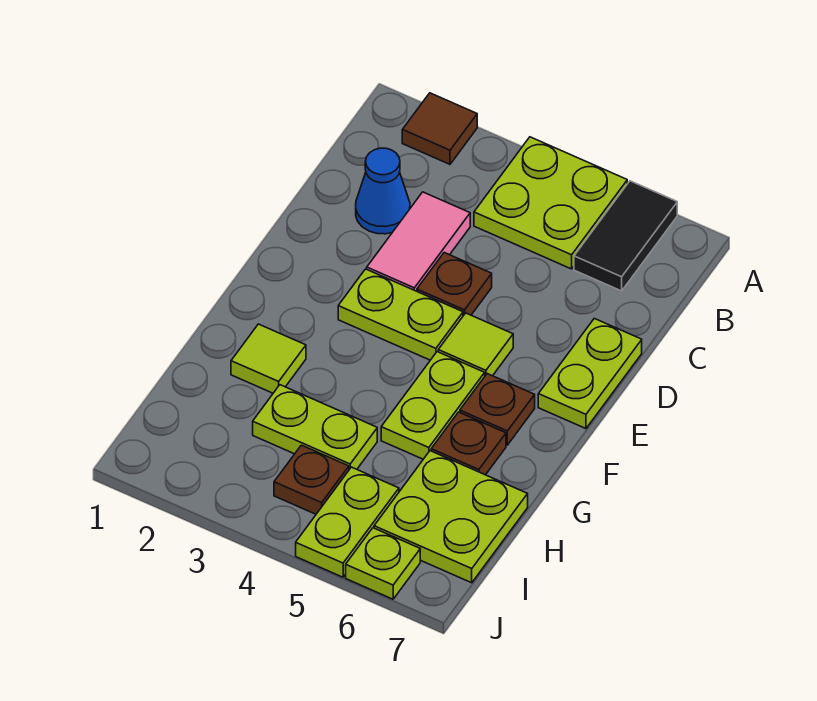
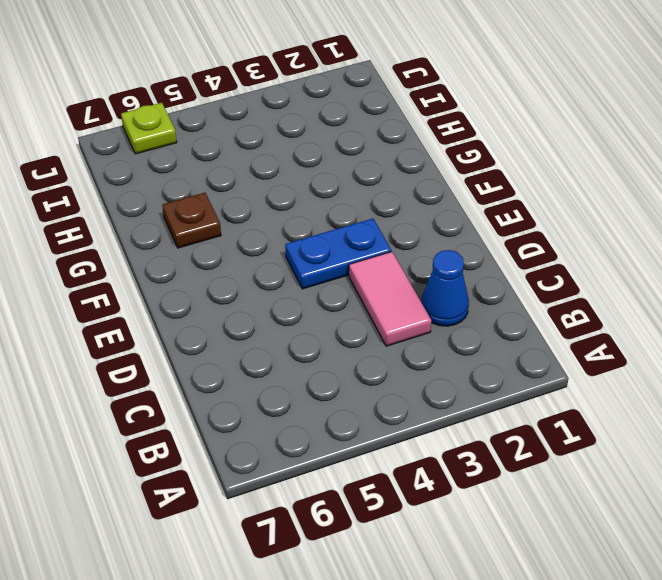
blue 1x2 plate [285,219,391,289] -> lime 1x2 plate [338,269,463,360]
none -> brown 1x1 tile [402,93,477,164]
none -> lime 2x2 plate [474,137,627,269]
none -> black 1x2 tile [574,181,677,291]

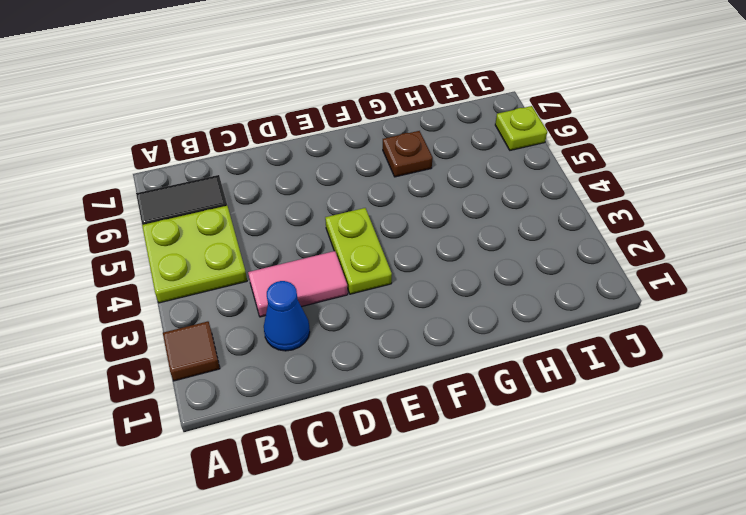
none -> brown 1x1 plate [417,253,492,316]
none -> lime 1x2 plate [538,318,642,429]
none -> lime 1x1 tile [438,313,513,376]

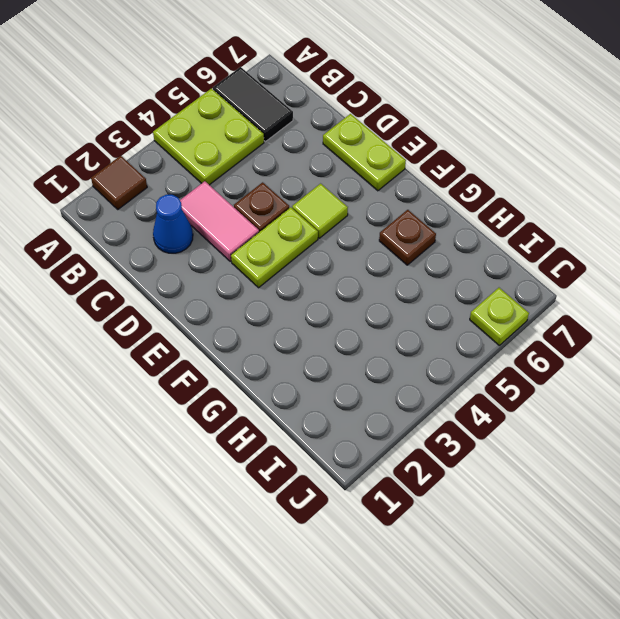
none -> lime 1x2 plate [381,352,485,459]
none -> brown 1x1 plate [460,374,535,445]
none -> lime 1x1 tile [231,324,306,393]

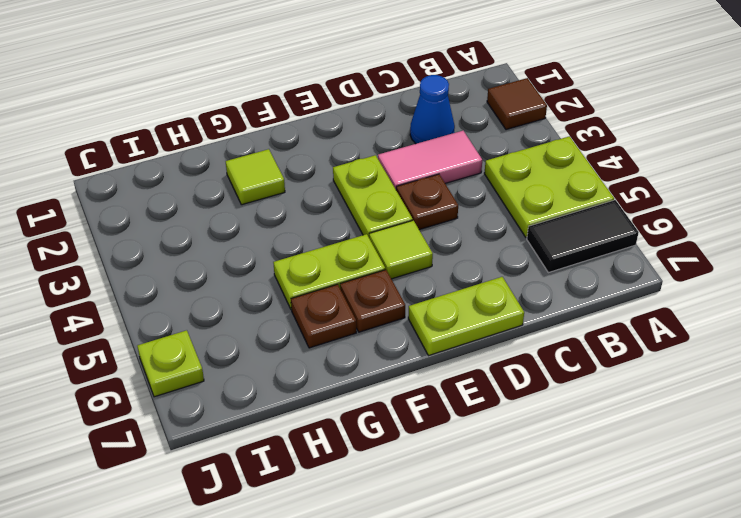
none -> lime 1x2 plate [253,385,377,469]
none -> lime 2x2 plate [374,451,528,583]
none -> brown 1x1 plate [274,445,349,514]

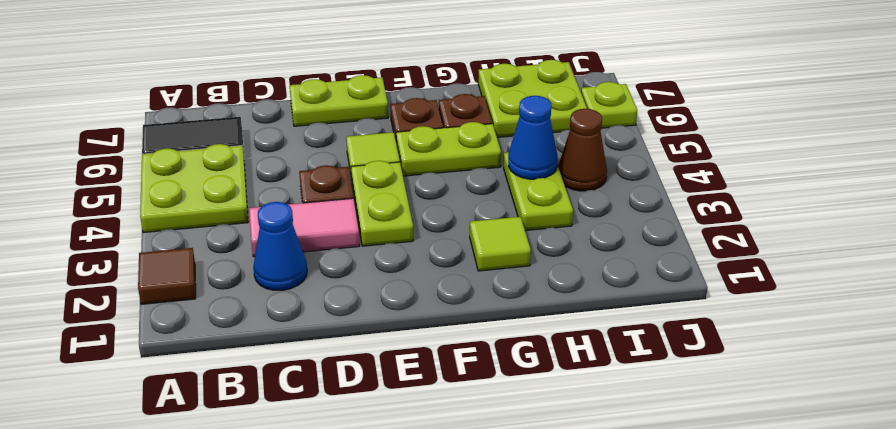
blue 1x1 cone [508,96,558,179] -> none
brown 1x1 cone [558,109,607,191] -> brown 1x1 plate [274,445,349,514]
none -> lime 1x2 plate [296,467,399,577]

